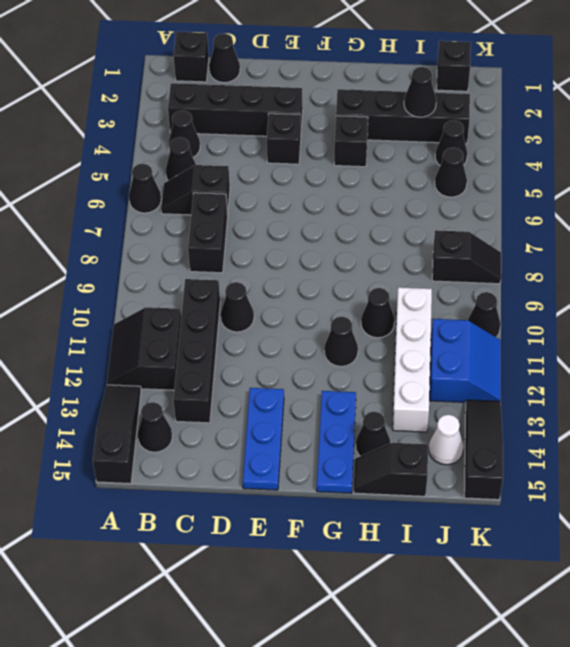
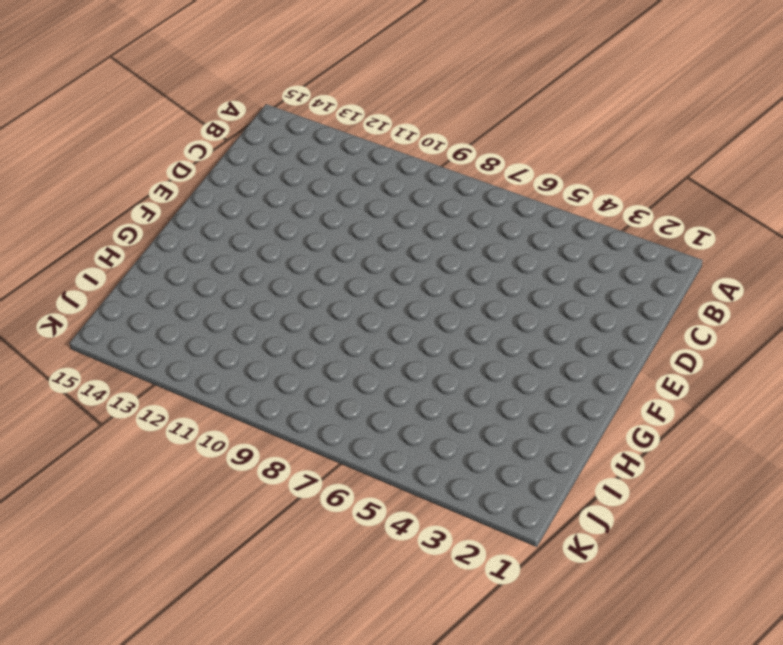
none -> black 1x1 cone [129,164,161,213]
none -> black 2x2 slope [107,307,181,390]
none -> black 1x3 slope [93,385,141,484]
none -> black 1x1 brick [174,32,209,82]

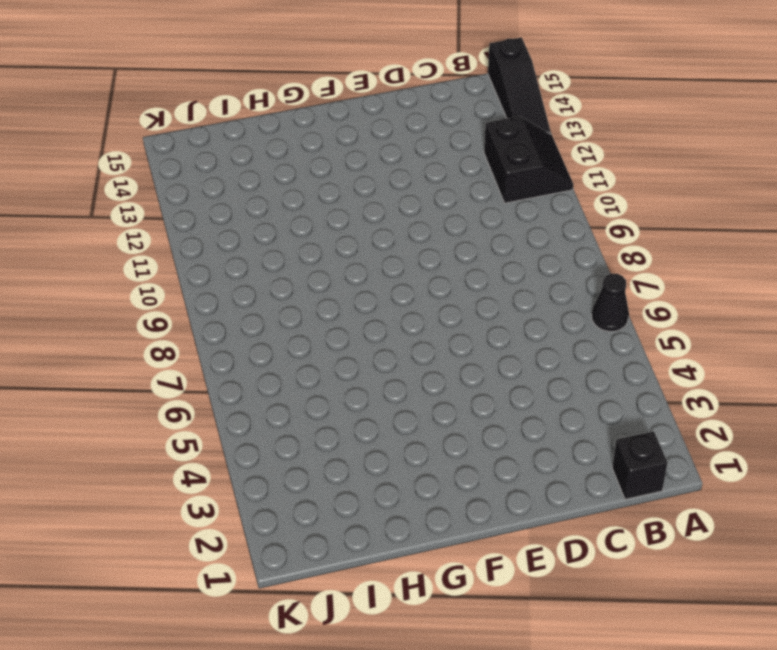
none -> black 1x4 brick [168,83,303,136]
none -> black 1x1 cone [168,110,200,157]
none -> black 1x1 cone [166,137,196,181]
none -> black 1x2 slope [161,165,230,216]

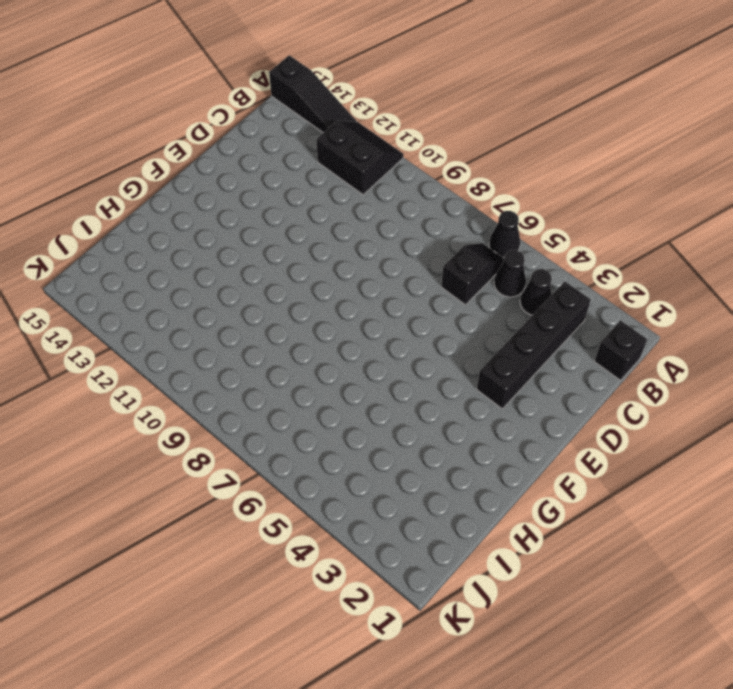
none -> black 1x1 cone [138,402,172,452]
none -> black 1x1 cone [209,33,240,83]
none -> black 1x2 brick [188,193,228,273]
none -> black 1x4 brick [173,279,220,423]

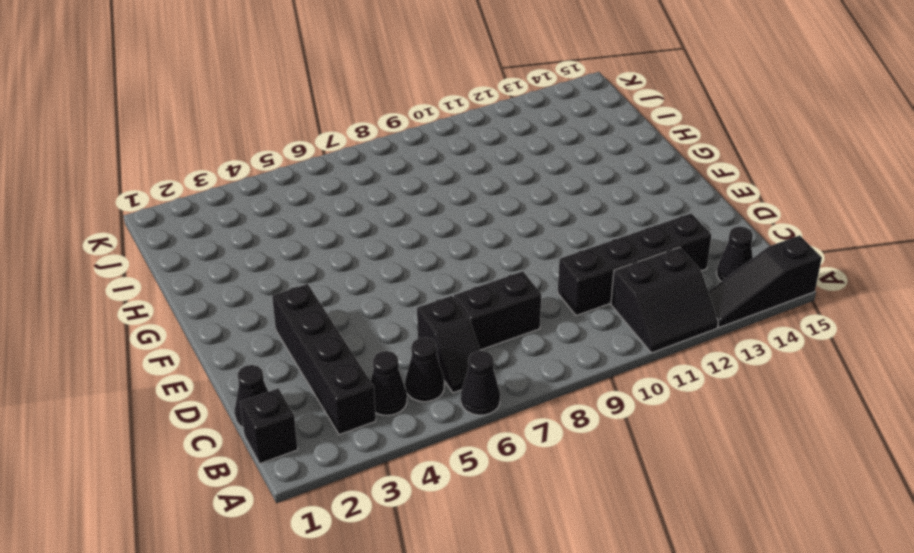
none -> black 1x1 cone [221,282,254,332]
none -> black 1x1 brick [267,113,301,164]
none -> blue 1x3 plate [243,388,284,490]
none -> black 1x4 brick [336,89,470,144]

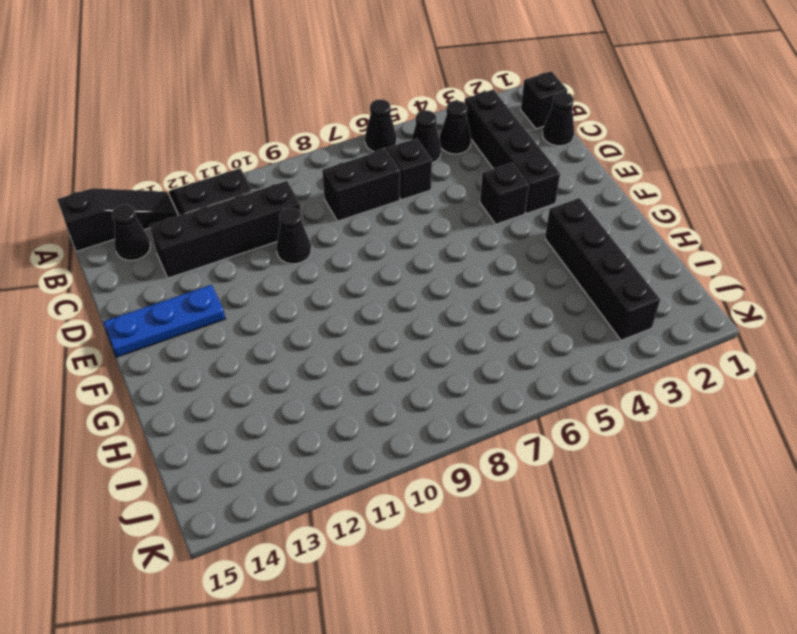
none -> black 1x1 brick [334,116,368,167]
none -> black 1x1 cone [324,316,358,366]
none -> blue 1x3 plate [317,391,356,493]
none -> black 1x1 cone [361,288,395,338]

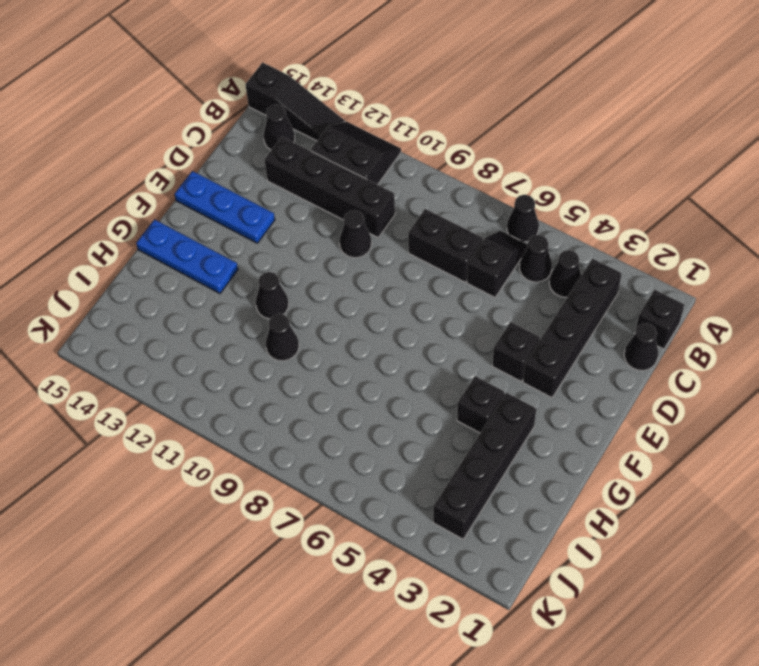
none -> black 1x1 cone [356,411,390,456]
none -> black 1x2 slope [354,443,428,496]
none -> white 1x4 brick [393,287,432,432]
none -> black 1x1 brick [437,41,471,91]

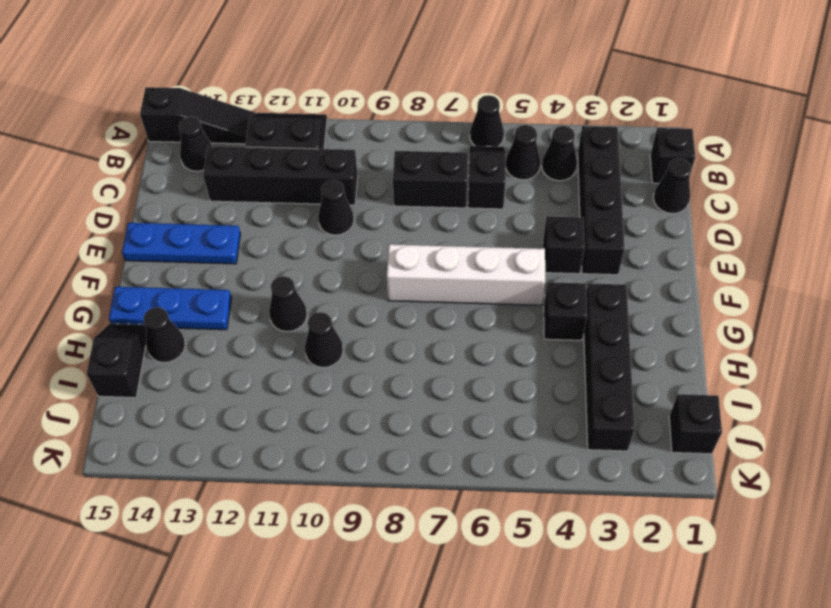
white 1x4 brick [386,244,545,305] -> white 1x4 brick moved to [393,287,432,432]
none -> black 1x1 cone [435,120,467,165]
none -> black 1x1 cone [435,148,467,197]
none -> black 1x2 slope [432,230,501,284]
none -> blue 2x2 slope [430,319,501,402]

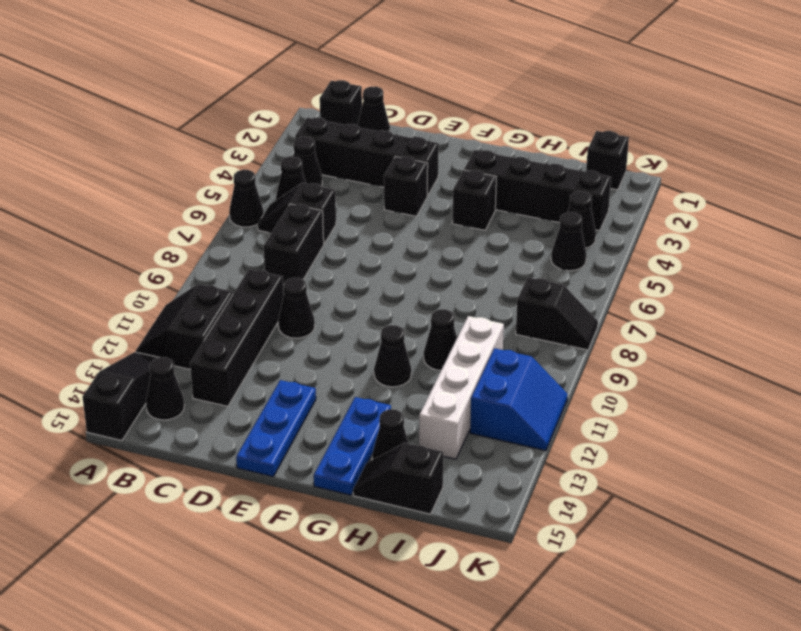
none -> white 1x1 cone [429,415,464,465]
none -> black 1x1 cone [468,292,501,337]
none -> black 1x3 slope [464,400,503,500]
none -> black 1x1 cone [404,67,436,117]

